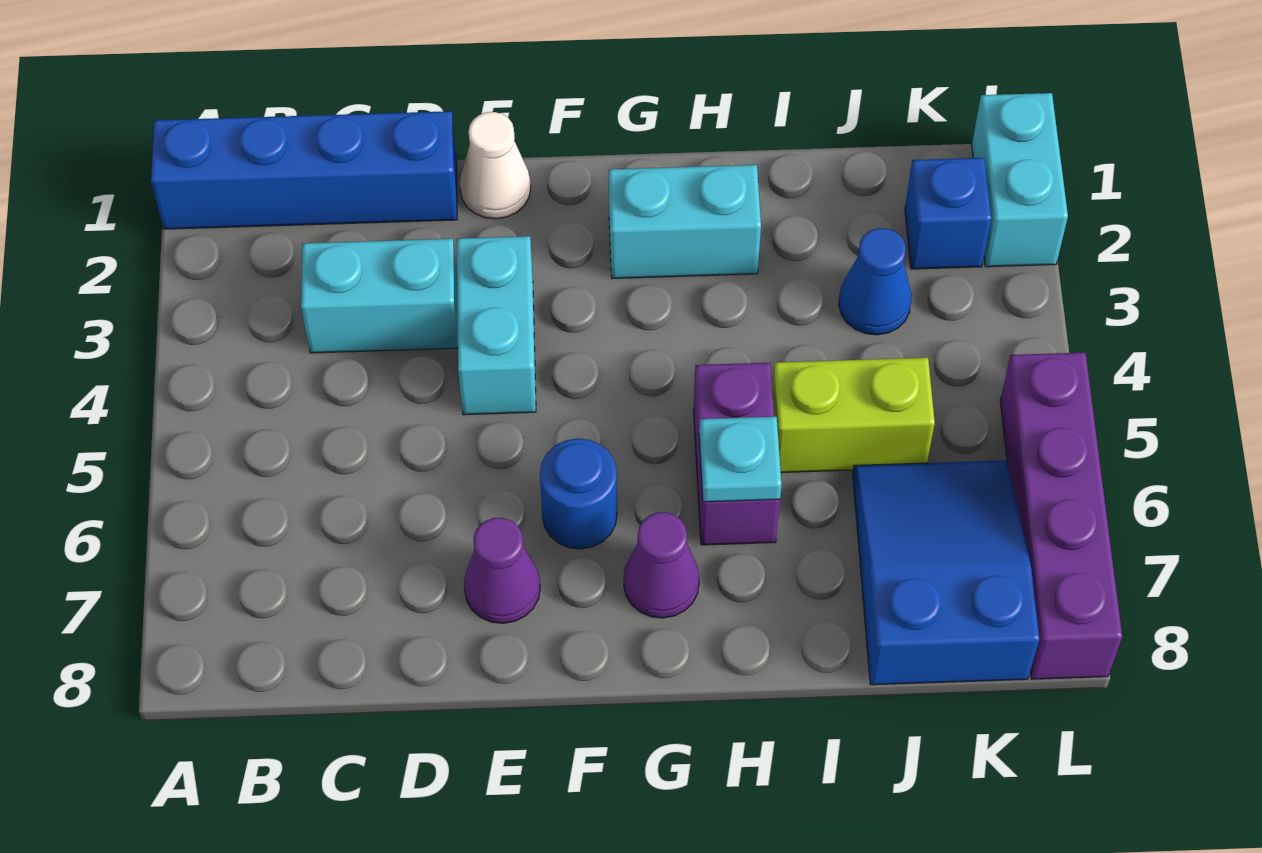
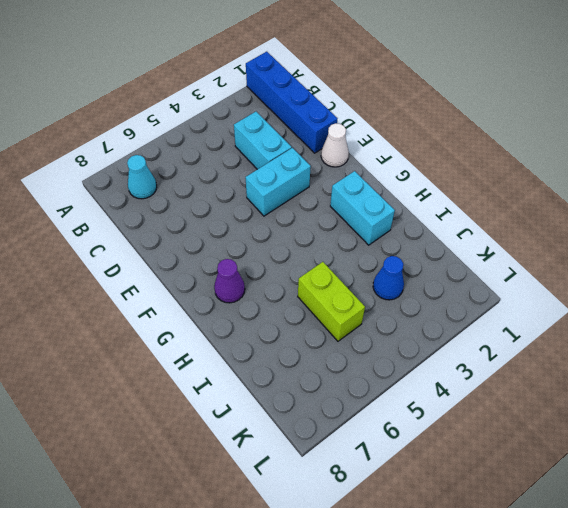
cyan 1x1 cone [127,155,157,199] -> none
none -> purple 1x1 cone [464,518,540,623]
none -> blue 1x1 round brick [540,438,617,549]
none -> purple 1x2 brick [694,363,780,545]

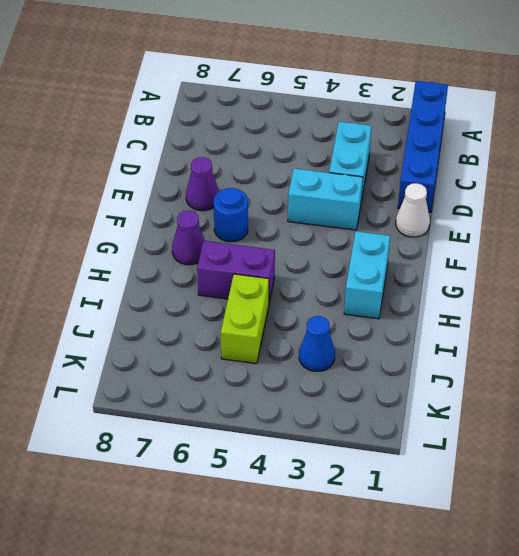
none -> blue 2x3 slope [853,460,1039,685]
none -> blue 1x1 brick [905,158,991,269]
none -> cyan 1x2 brick [972,93,1068,267]

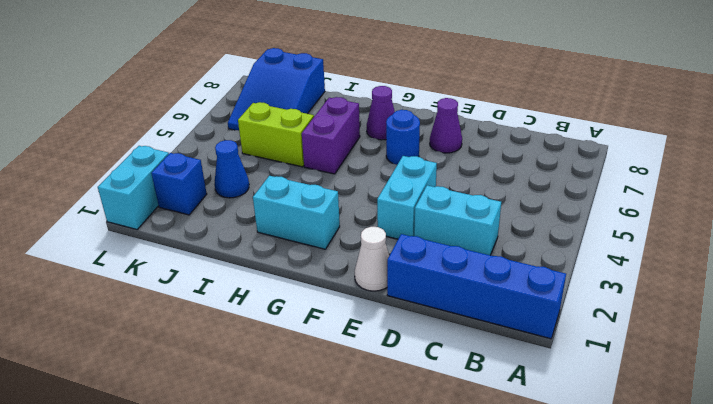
none -> purple 1x4 brick [1000,353,1122,679]
none -> cyan 1x1 plate [699,417,781,502]

